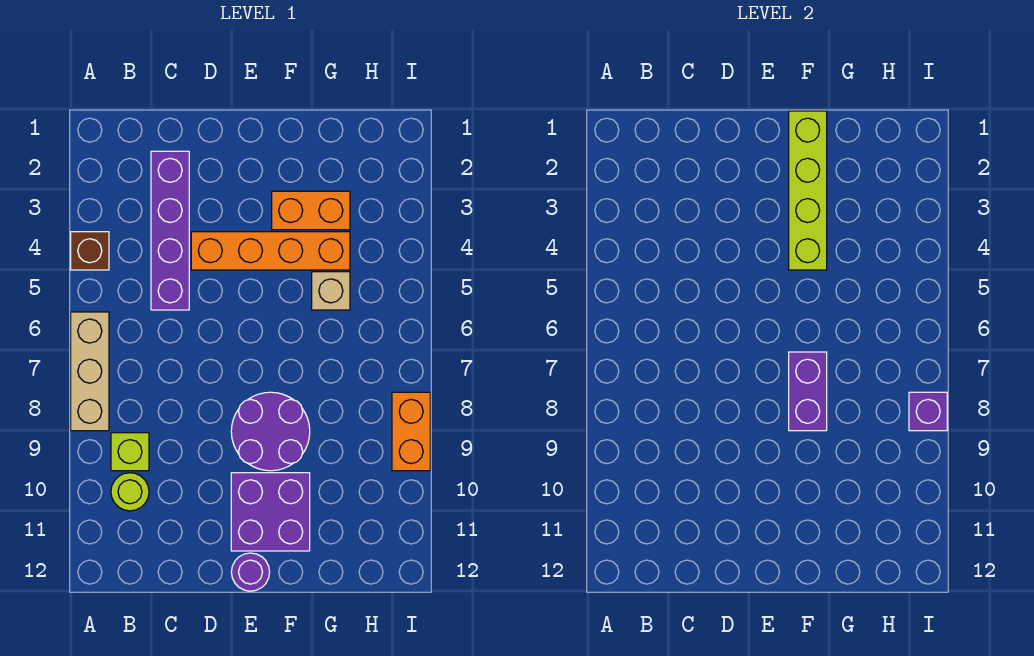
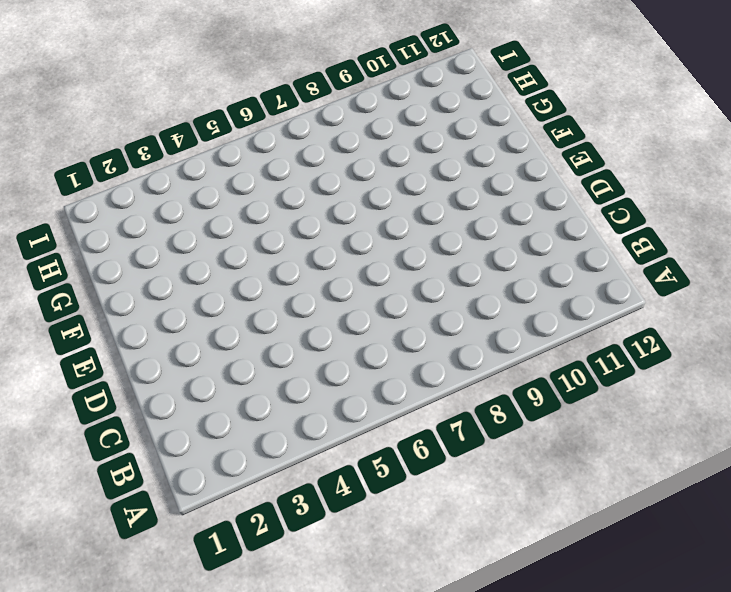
none -> brown 1x1 brick [71,232,109,270]
none -> tan 1x3 brick [71,312,109,431]
none -> lime 1x1 brick [111,433,149,471]

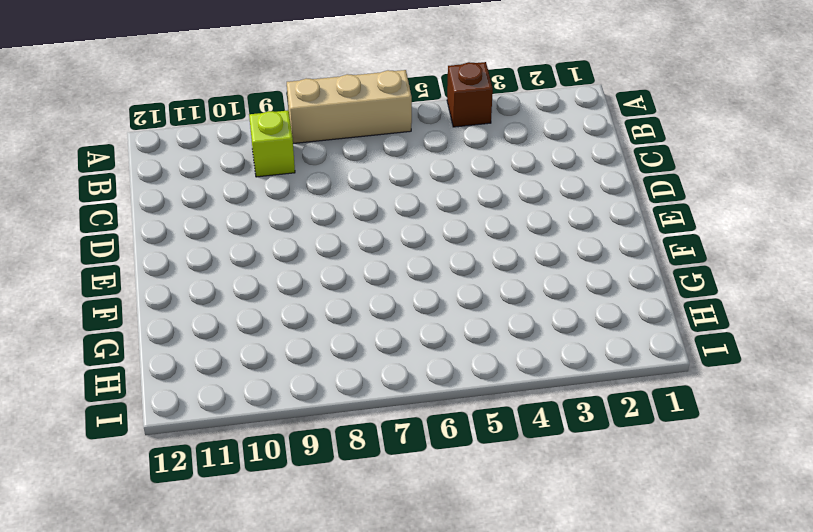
none -> lime 1x1 round brick [111,473,149,511]
none -> purple 1x4 brick [151,151,189,310]
none -> orange 1x4 brick [191,232,350,270]

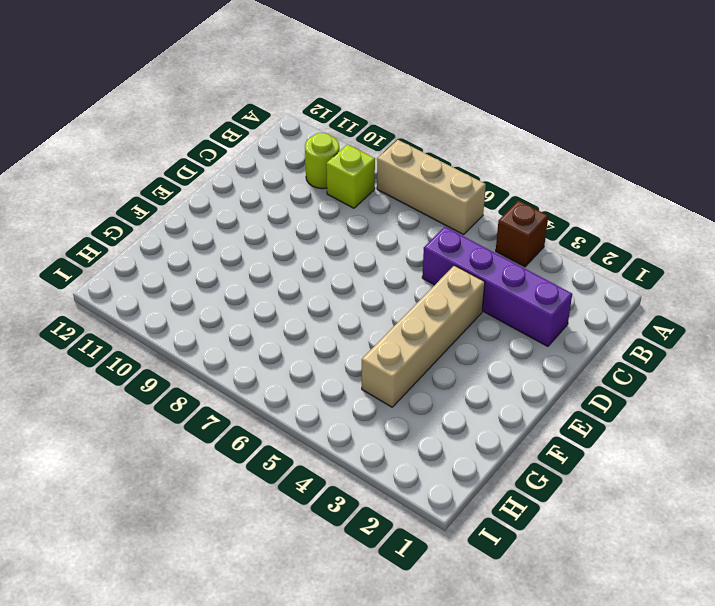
tan 1x4 brick [362,265,485,407] -> orange 1x4 brick [191,232,350,270]
none -> purple 2x2 round brick [231,392,310,471]
none -> purple 2x2 brick [231,473,310,551]
none -> purple 1x1 round brick [231,553,270,591]

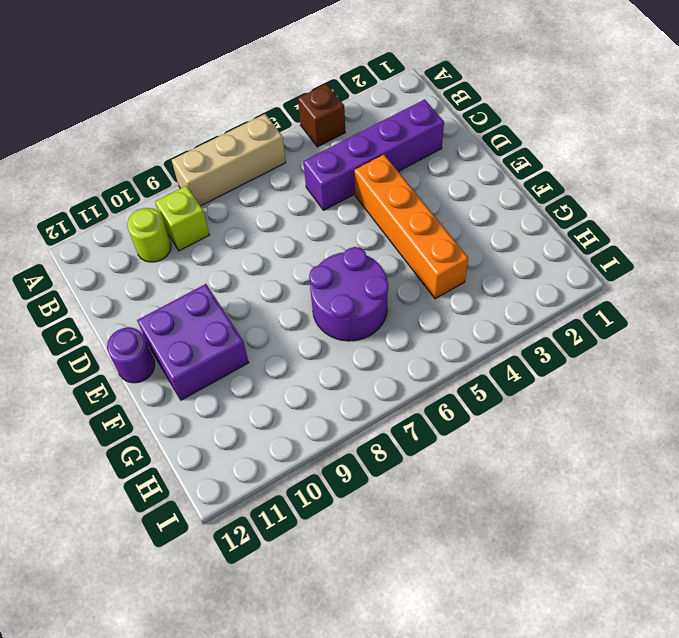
purple 2x2 round brick [309,247,388,341] -> purple 2x2 round brick moved to [231,392,310,471]
none -> orange 1x2 brick [272,191,350,230]
none -> tan 1x1 brick [312,272,350,310]
none -> orange 1x2 brick [392,392,430,471]

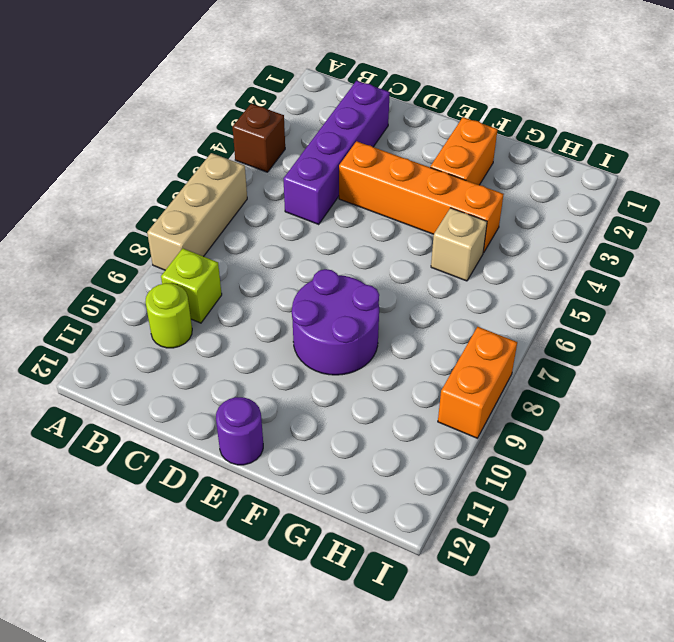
orange 1x2 brick [430,117,497,185] -> orange 1x2 brick turned to [272,191,350,230]
none -> purple 2x2 brick [231,473,310,551]
none -> lime 1x4 brick [789,111,827,270]
none -> purple 1x2 brick [789,352,827,431]

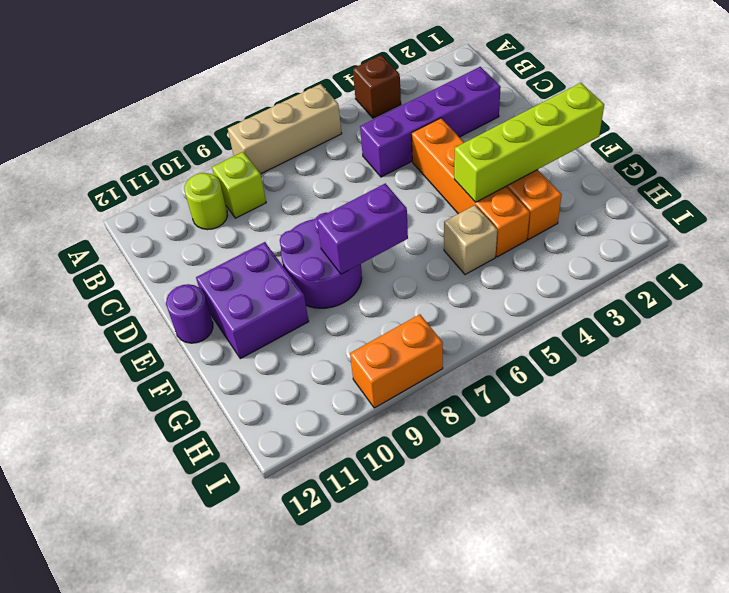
none -> purple 1x1 brick [909,392,947,431]

